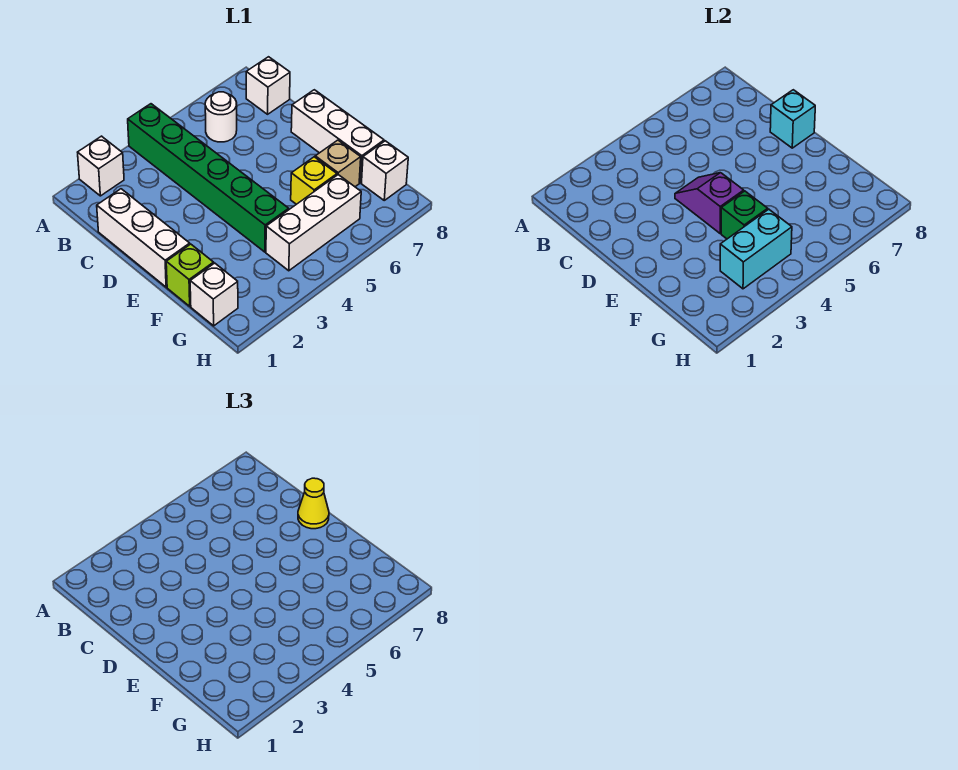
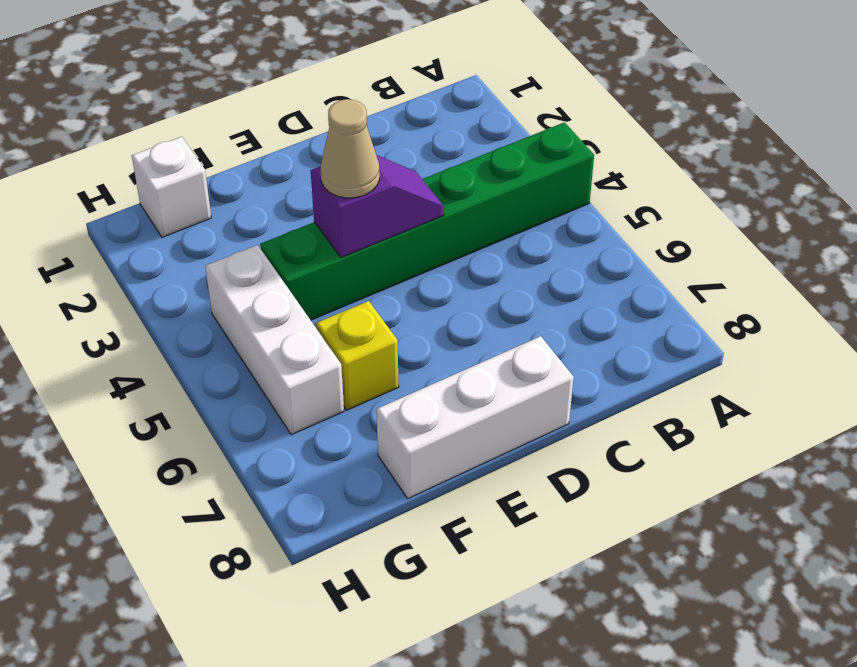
tan 1x1 cone [321,99,380,198] -> none
none -> white 1x1 brick [78,136,124,196]
none -> white 1x1 round brick [205,92,237,142]
none -> white 1x1 brick [246,57,290,114]

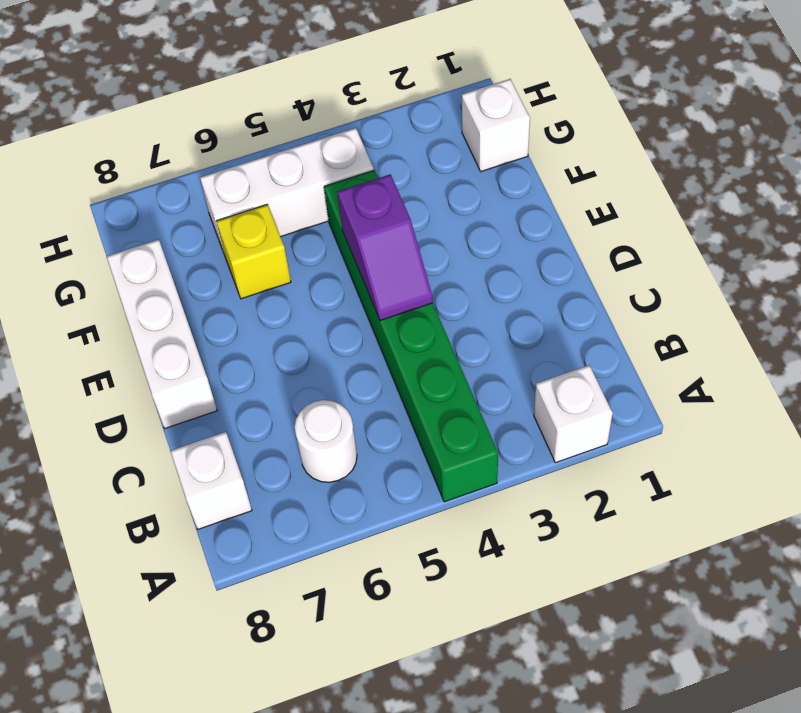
none -> white 1x3 brick [97,189,190,287]
none -> lime 1x1 brick [166,244,214,306]
none -> tan 1x1 brick [315,140,361,187]

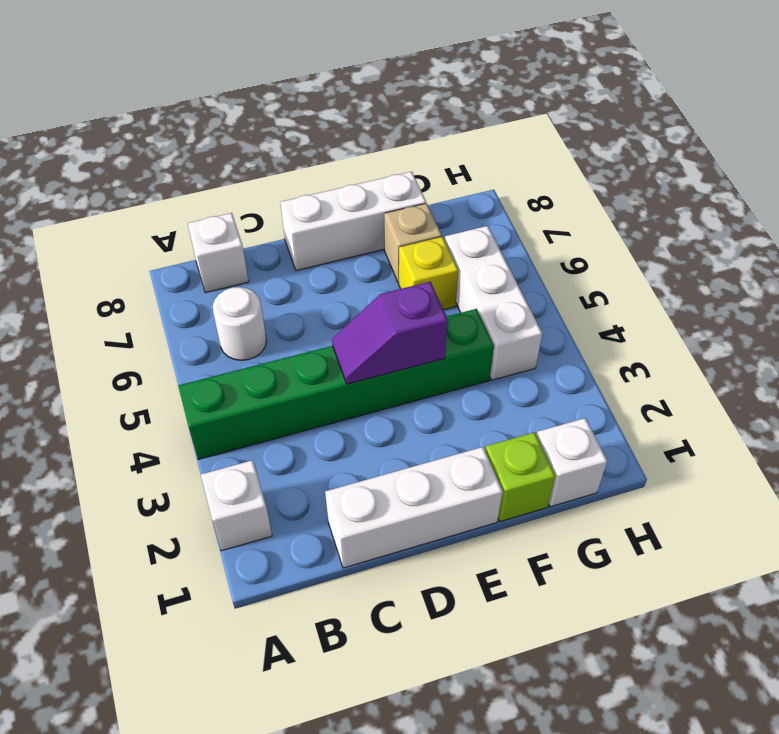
none -> white 1x1 brick [362,141,408,200]
none -> cyan 1x1 brick [770,90,815,148]
none -> green 1x1 brick [721,191,768,239]

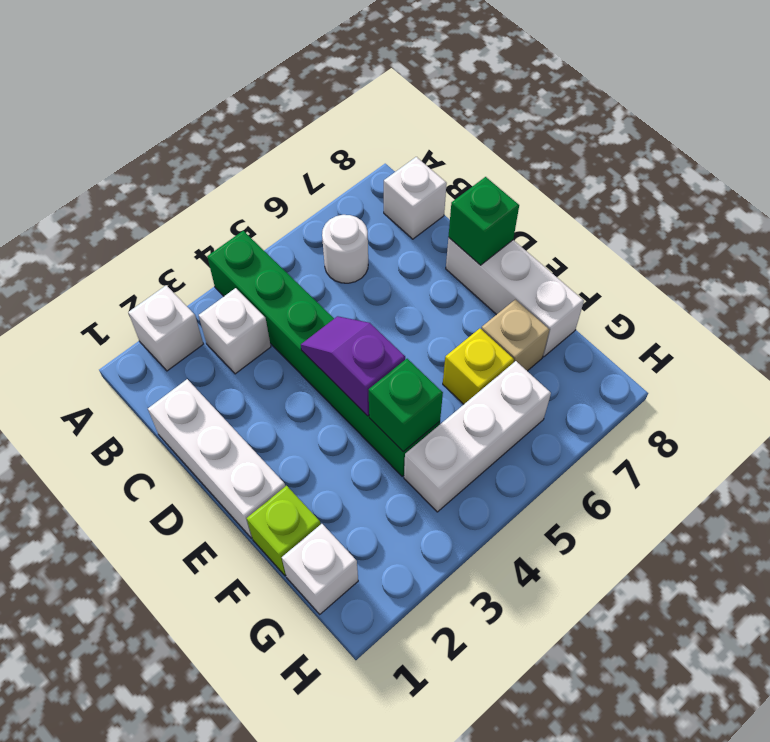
white 1x1 brick [199,288,271,374] -> white 1x1 brick moved to [362,141,408,200]
green 1x1 brick [448,177,519,265] -> cyan 1x1 brick [770,90,815,148]
none -> cyan 1x2 brick [720,209,792,289]
none -> yellow 1x1 cone [298,478,329,529]

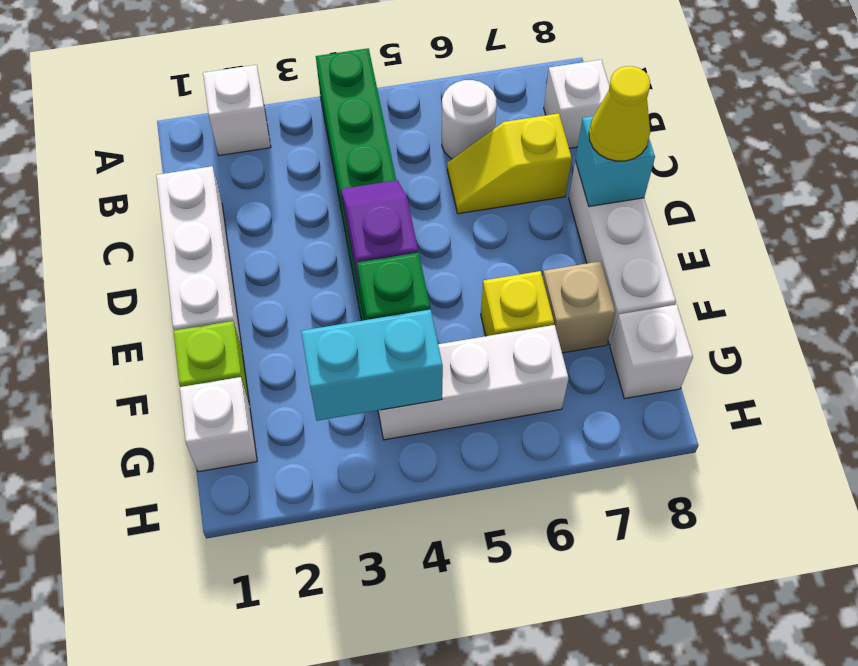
yellow 1x2 slope [447,113,572,214] -> none

